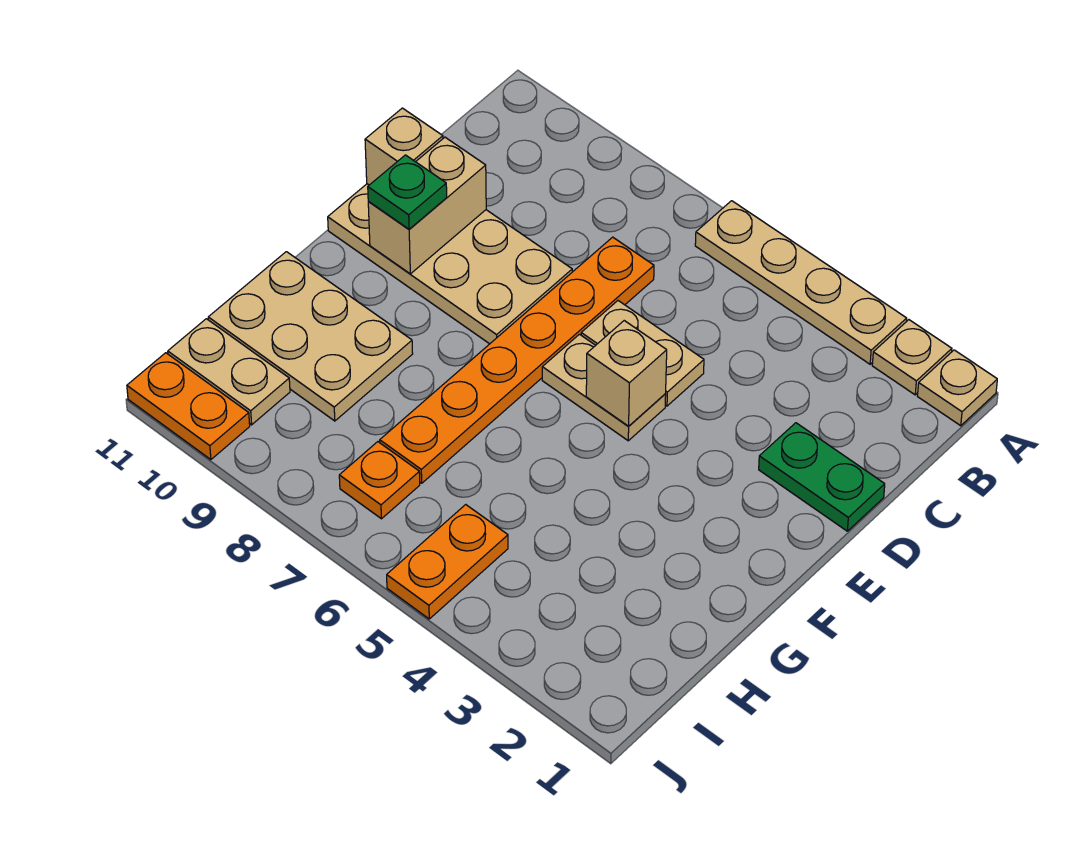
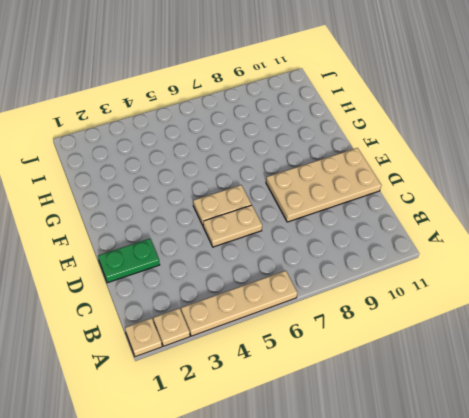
none -> orange 1x6 plate [380,237,654,483]
none -> tan 2x3 plate [208,252,413,421]
none -> orange 1x2 plate [387,505,508,619]

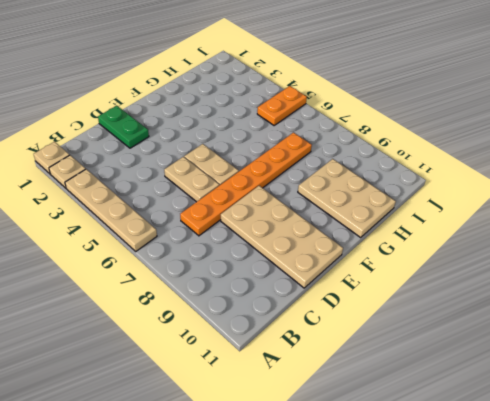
none -> orange 1x1 plate [339,442,420,519]
none -> tan 1x2 plate [168,319,290,425]
none -> orange 1x2 plate [127,353,250,460]

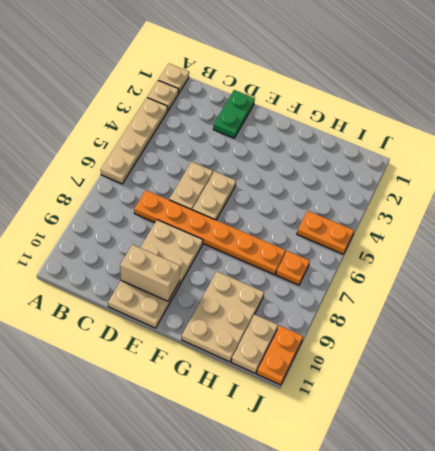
none -> tan 1x1 brick [365,108,443,185]
none -> tan 1x1 brick [586,321,667,426]
none -> green 1x1 plate [368,155,447,229]

